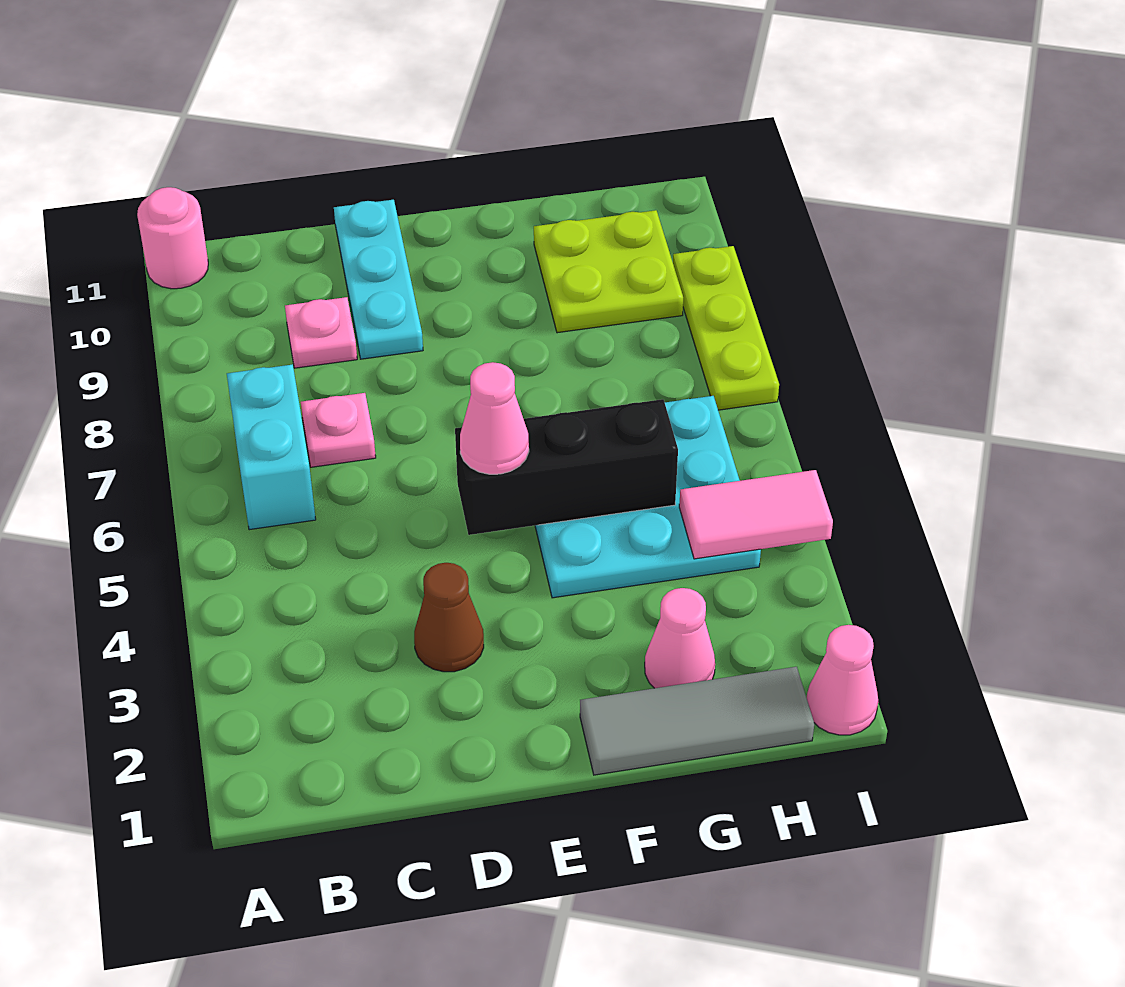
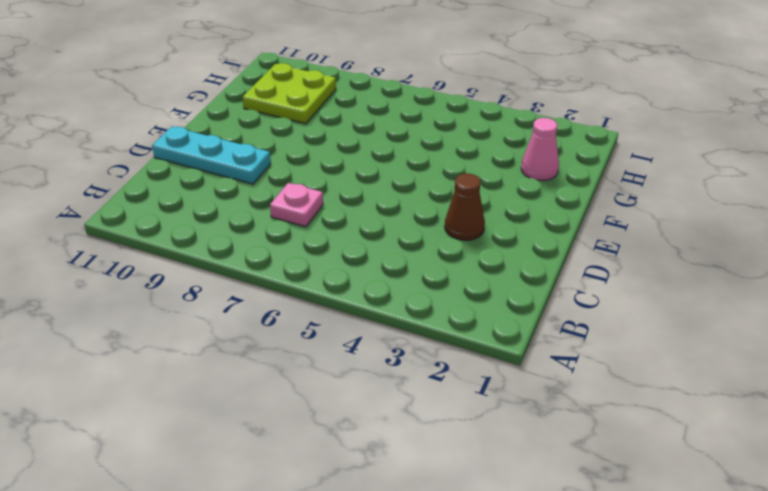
none -> pink 1x1 round brick [137,187,208,289]
none -> cyan 1x2 brick [227,364,316,530]
none -> pink 1x1 plate [285,297,357,368]

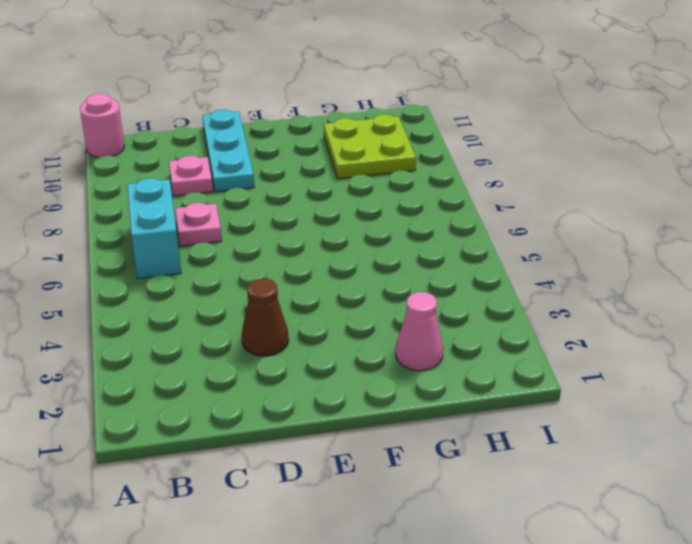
none -> grey 1x3 tile [580,667,814,775]
none -> cyan 3x3 plate [535,396,761,598]
none -> pink 1x1 cone [807,625,878,735]

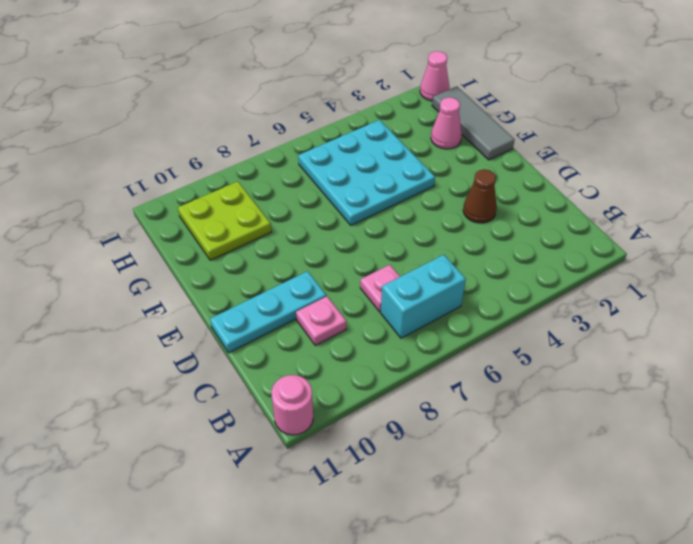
none -> lime 1x3 plate [673,246,779,410]
none -> black 1x3 brick [455,399,678,535]
none -> pink 1x2 tile [679,470,833,559]

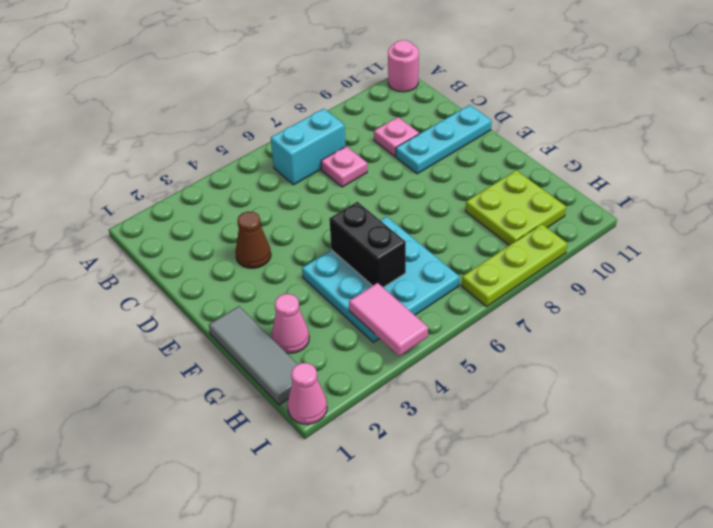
black 1x2 brick [329,202,406,287] -> black 1x3 brick [455,399,678,535]
none -> pink 1x1 cone [460,362,529,474]

